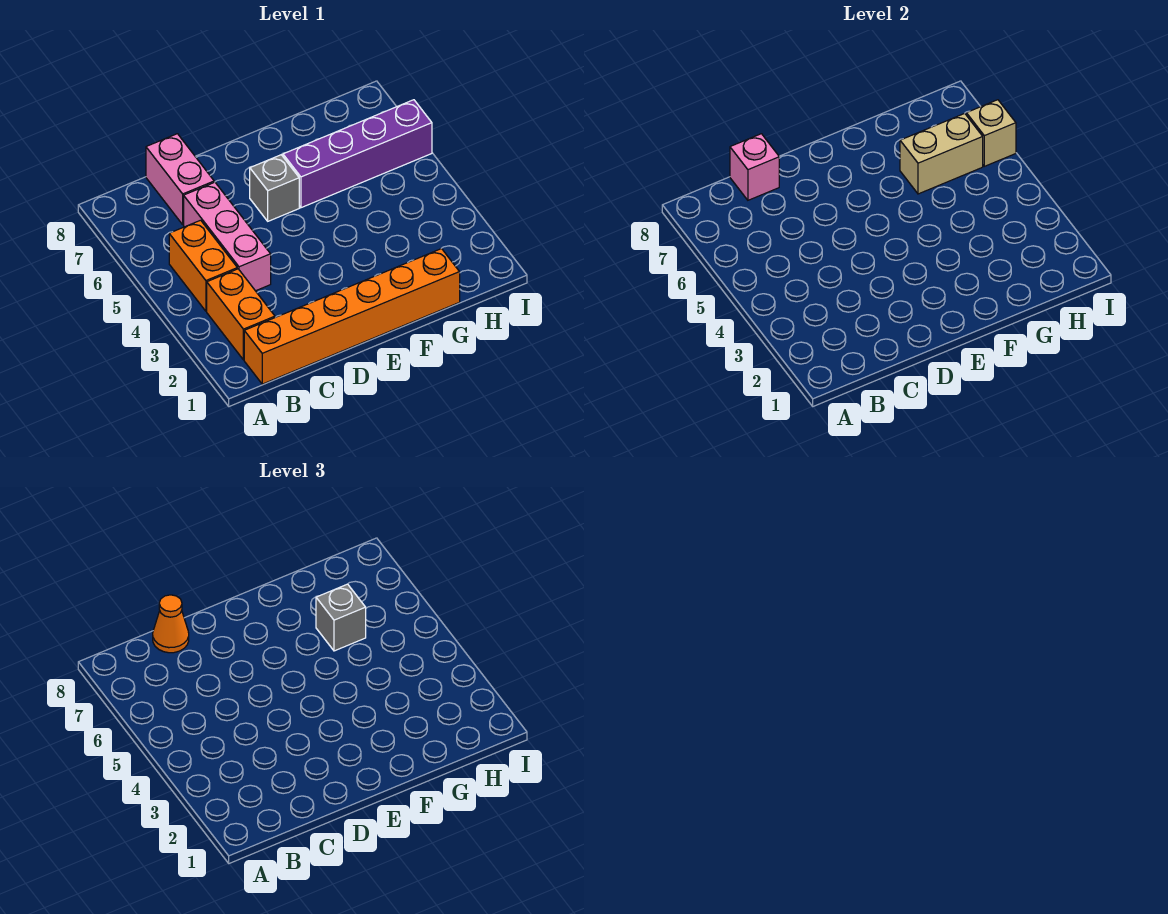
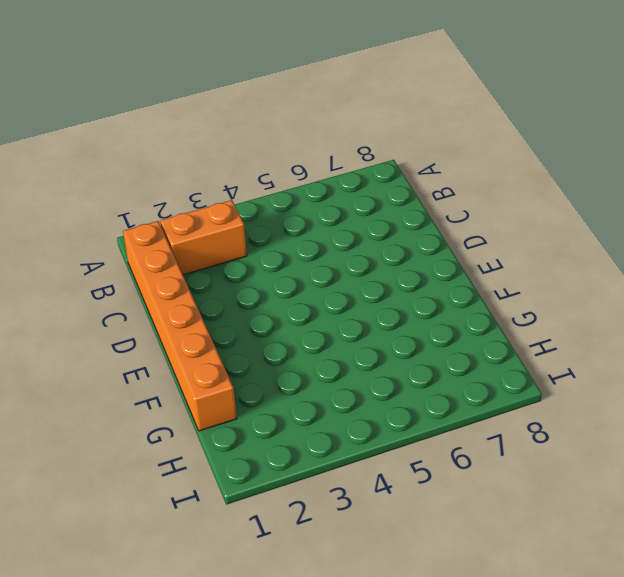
none -> orange 1x2 brick [169,220,237,311]
none -> pink 1x3 brick [184,182,271,291]
none -> pink 1x2 brick [146,134,214,225]

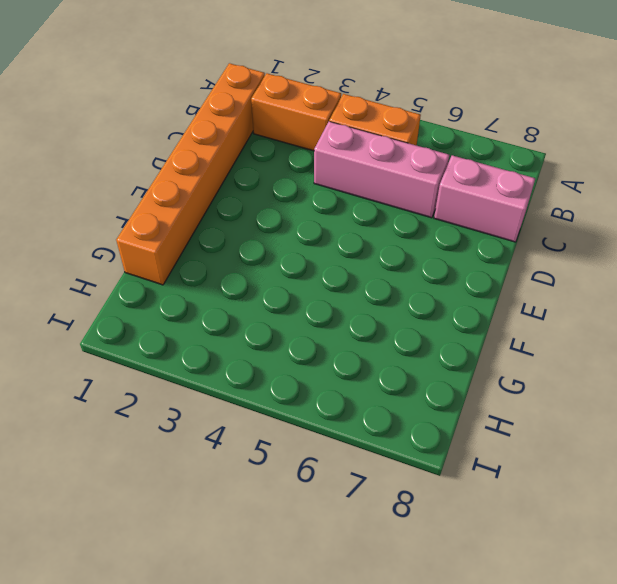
none -> grey 1x1 brick [250,155,299,221]
none -> purple 1x4 brick [283,100,432,208]
none -> pink 1x1 brick [730,134,779,200]

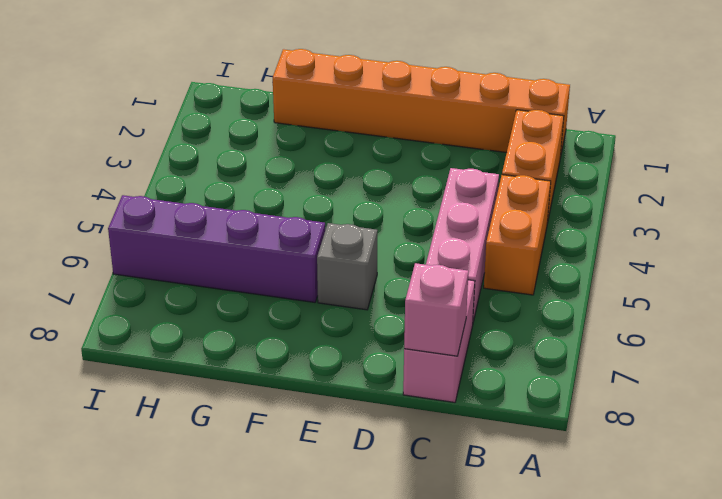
none -> tan 1x2 brick [900,113,983,194]
none -> tan 1x1 brick [966,100,1016,166]
none -> orange 1x1 cone [153,595,189,653]

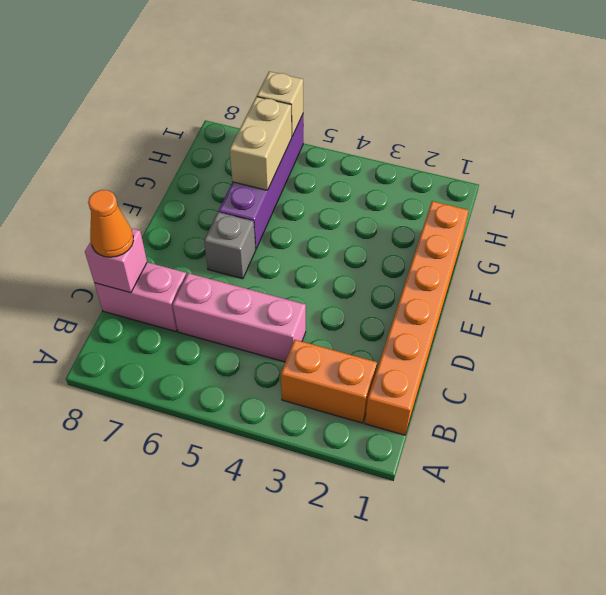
none -> orange 1x2 brick [169,220,237,311]
none -> grey 1x1 brick [316,584,366,651]

